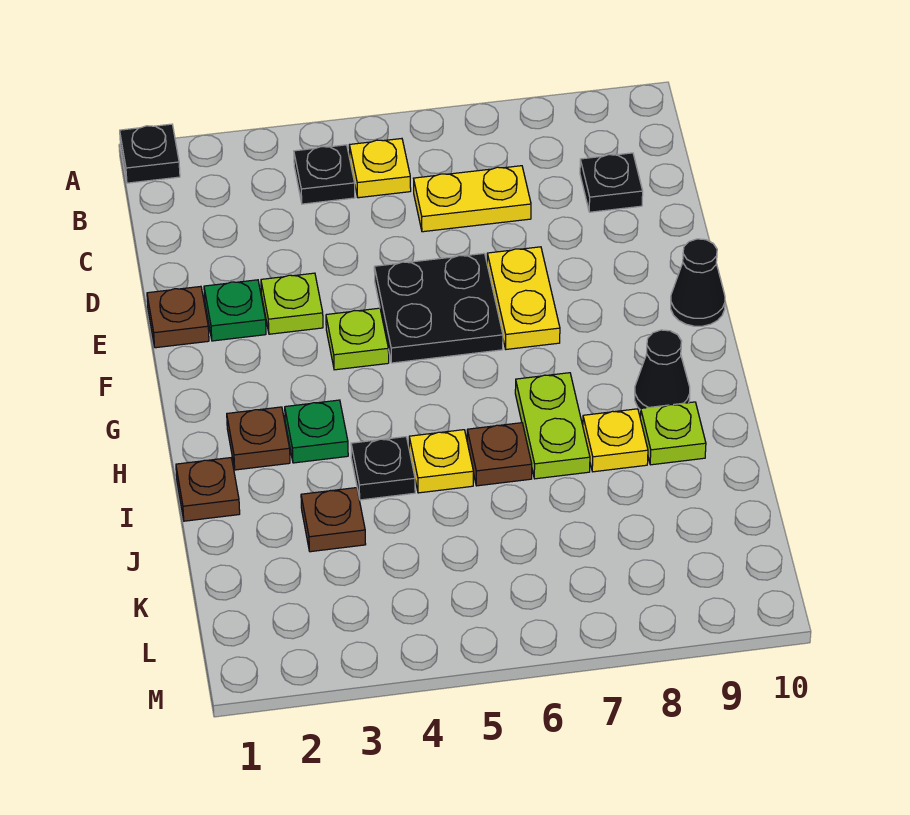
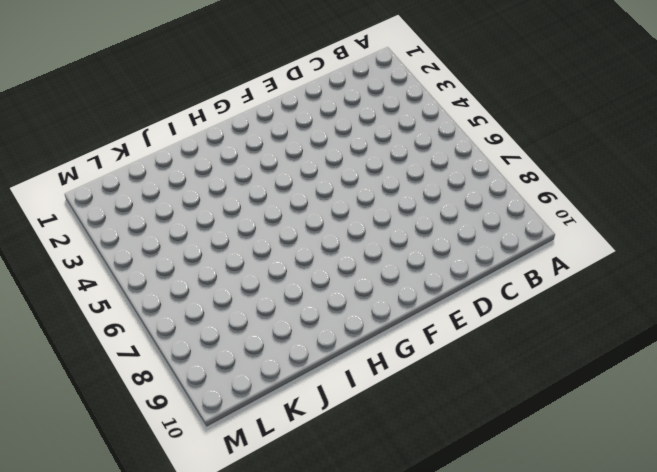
none -> black 1x1 plate [120,124,180,183]
none -> black 1x1 plate [294,145,355,204]
none -> yellow 1x1 plate [349,139,411,198]

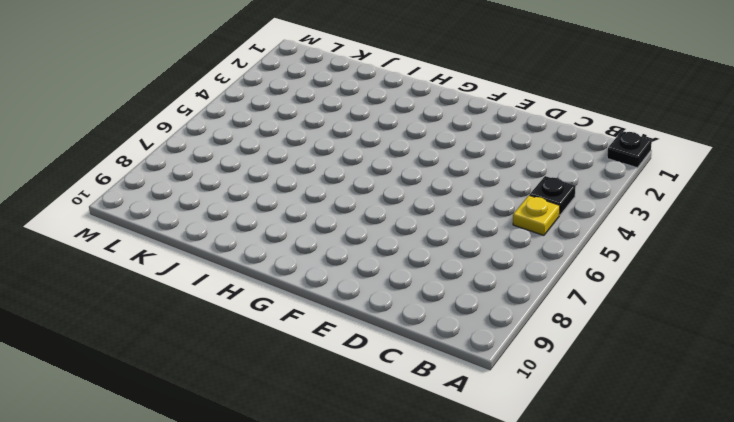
none -> yellow 1x2 plate [414,166,531,232]
none -> black 1x1 plate [580,153,643,212]
none -> brown 1x1 plate [147,286,209,348]

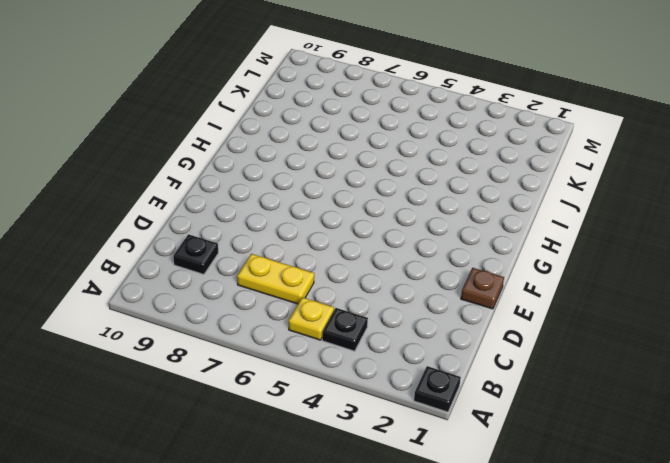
none -> green 1x1 plate [204,280,266,341]
none -> lime 1x1 plate [261,273,323,334]
none -> black 2x2 plate [374,253,503,363]

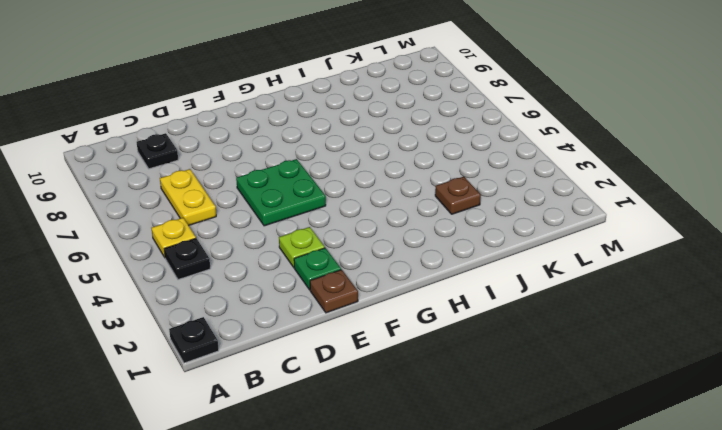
green 2x2 plate [236,159,326,226] -> black 2x2 plate [374,253,503,363]
none -> yellow 1x2 plate [487,247,560,349]
none -> lime 1x1 plate [326,308,389,370]
none -> black 1x1 cone [671,239,725,326]

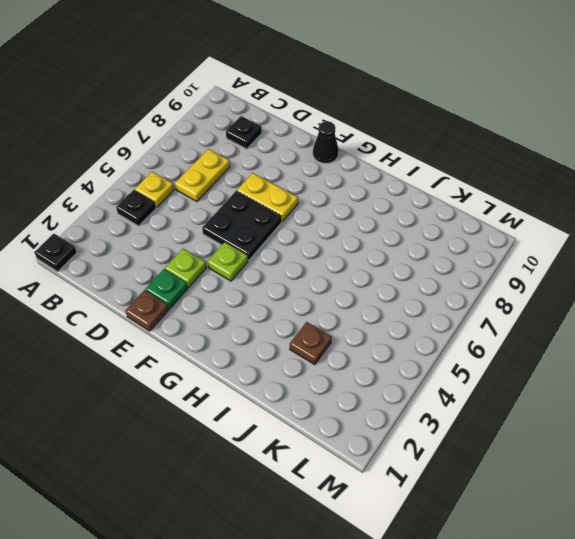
none -> brown 1x1 plate [227,407,290,470]
none -> green 1x1 plate [285,400,348,463]
none -> lime 1x2 plate [515,373,590,479]

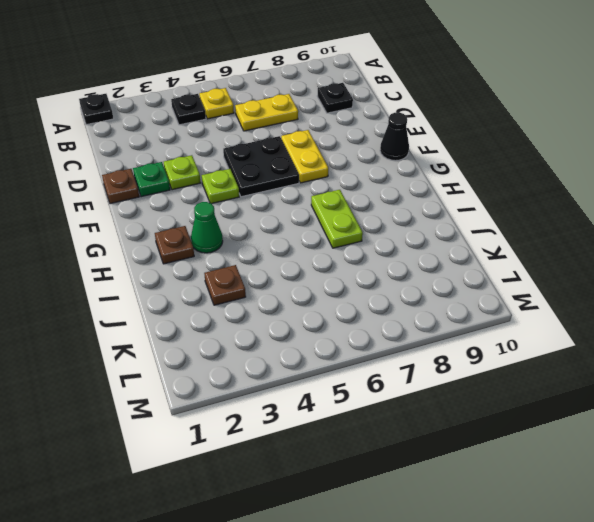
green 1x1 cone [191,202,223,253] -> green 1x1 plate [285,400,348,463]
none -> black 1x1 cone [635,330,690,410]
none -> brown 1x1 plate [176,458,240,521]
none -> black 1x1 plate [351,437,415,500]

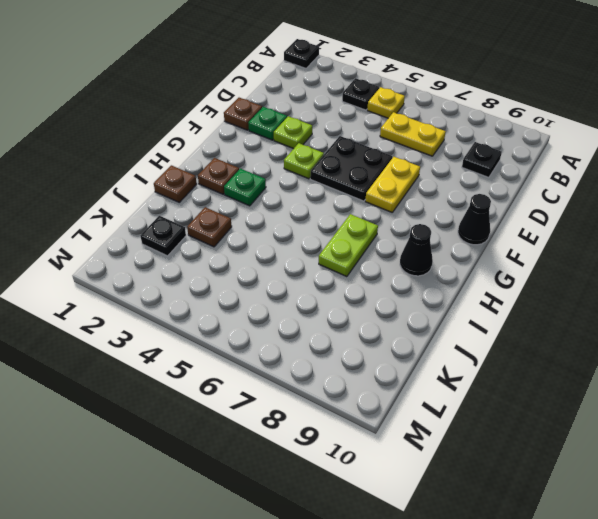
black 1x1 plate [141,216,186,256] -> black 1x1 plate moved to [351,437,415,500]
none -> yellow 1x1 plate [409,430,473,493]
none -> brown 1x1 plate [467,423,532,486]
none -> yellow 1x1 plate [583,409,648,472]

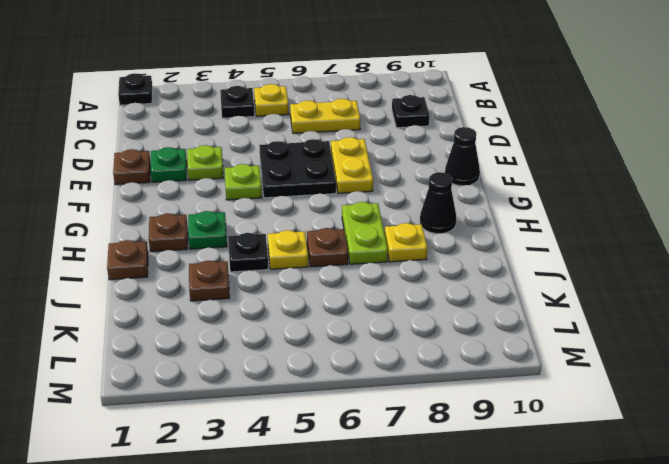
none -> lime 1x1 plate [640,402,706,465]

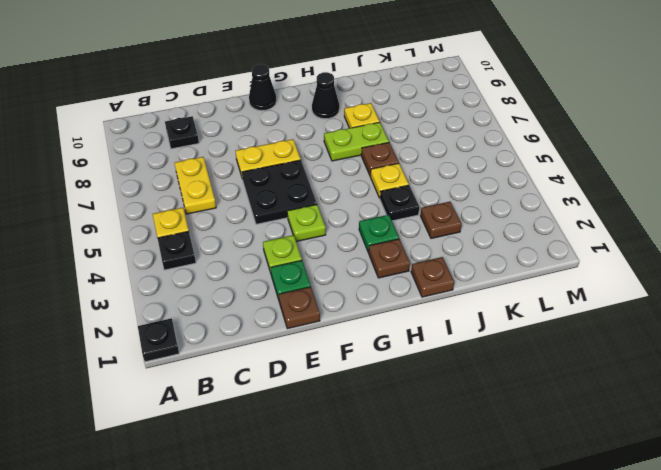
none -> lime 1x1 plate [640,402,706,465]

